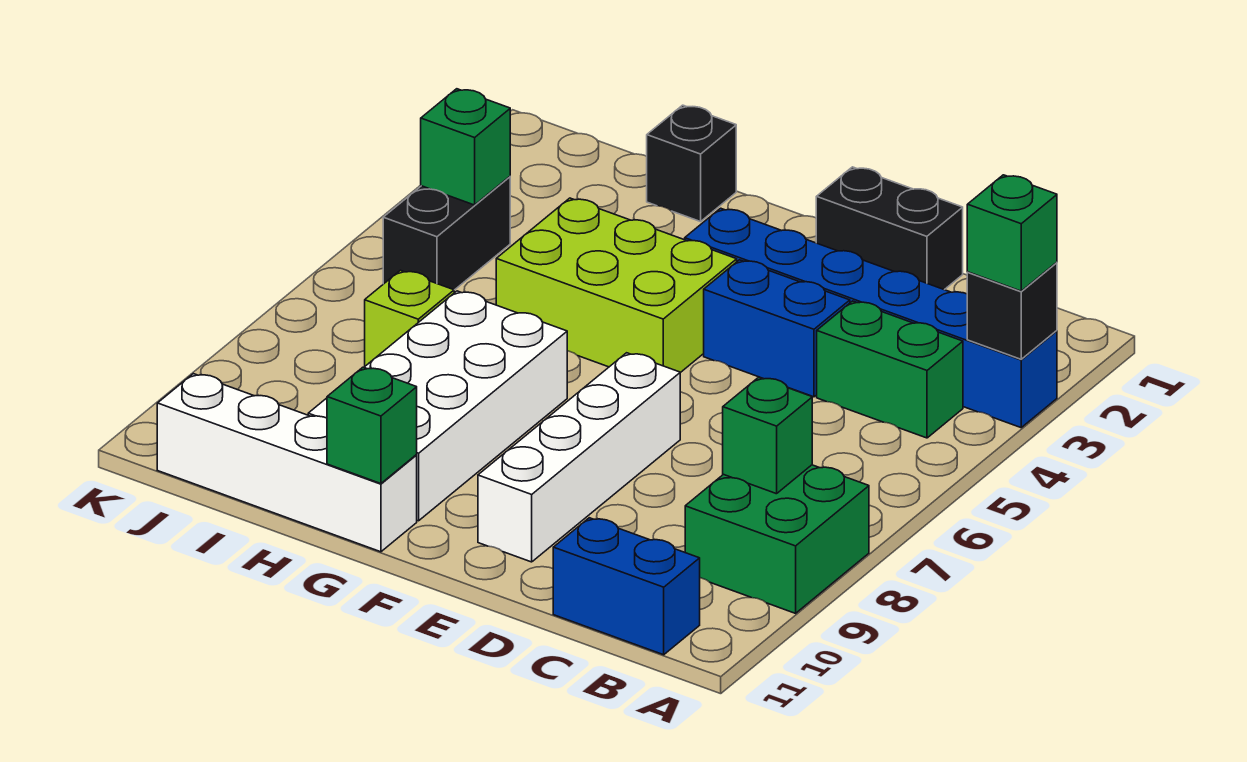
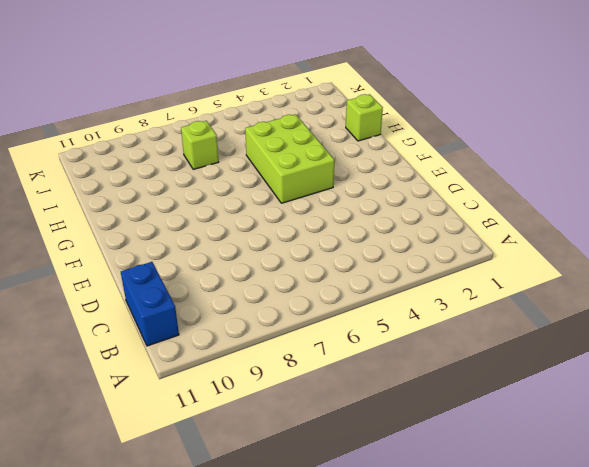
lime 1x1 brick [346,94,383,141] -> black 1x1 brick [647,105,736,222]
none -> blue 1x6 brick [685,208,1057,428]
none -> green 2x2 brick [685,465,869,613]
none -> green 1x2 brick [817,301,963,438]

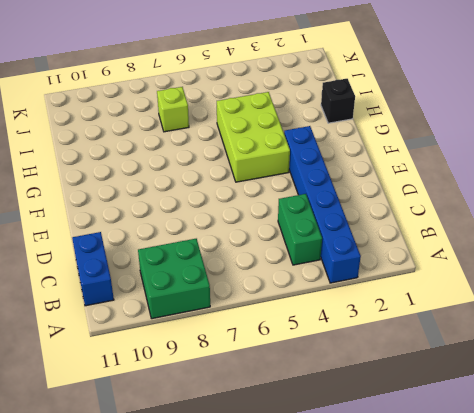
none -> black 1x2 brick [816,167,963,290]
none -> blue 1x2 brick [704,260,850,397]
none -> white 1x4 brick [478,353,680,562]

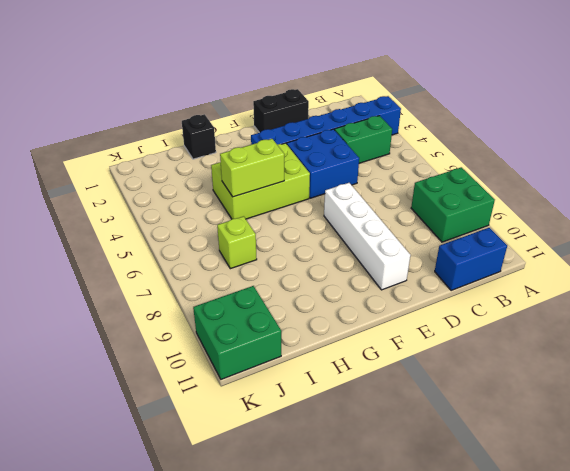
blue 2x2 brick [287,129,359,198] -> blue 1x2 brick [704,260,850,397]
lime 1x2 brick [220,139,284,197] -> none
green 2x2 brick [193,286,281,379] -> white 1x4 brick [157,374,417,552]
none -> white 2x4 brick [308,291,567,521]
none -> black 1x2 brick [383,177,510,290]
none -> black 1x1 brick [967,262,1057,359]

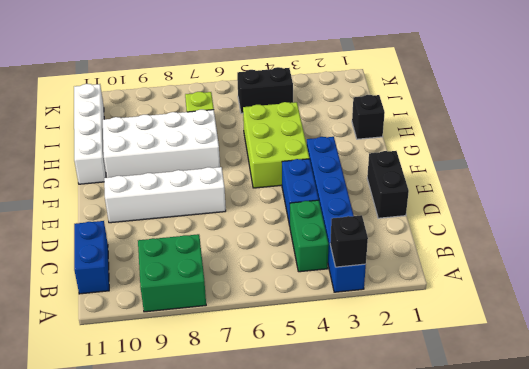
none -> green 1x1 brick [723,377,812,494]
none -> green 1x1 brick [327,367,417,484]
none -> green 1x1 brick [421,89,510,205]

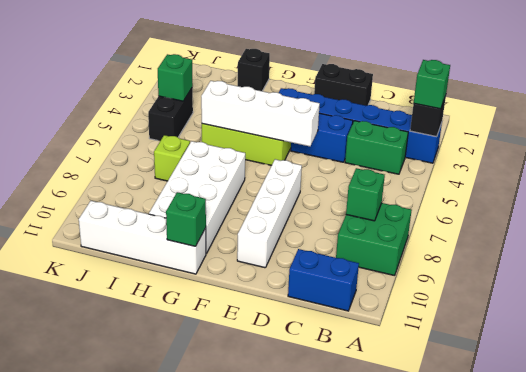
white 1x4 brick [201,81,320,146] -> none

